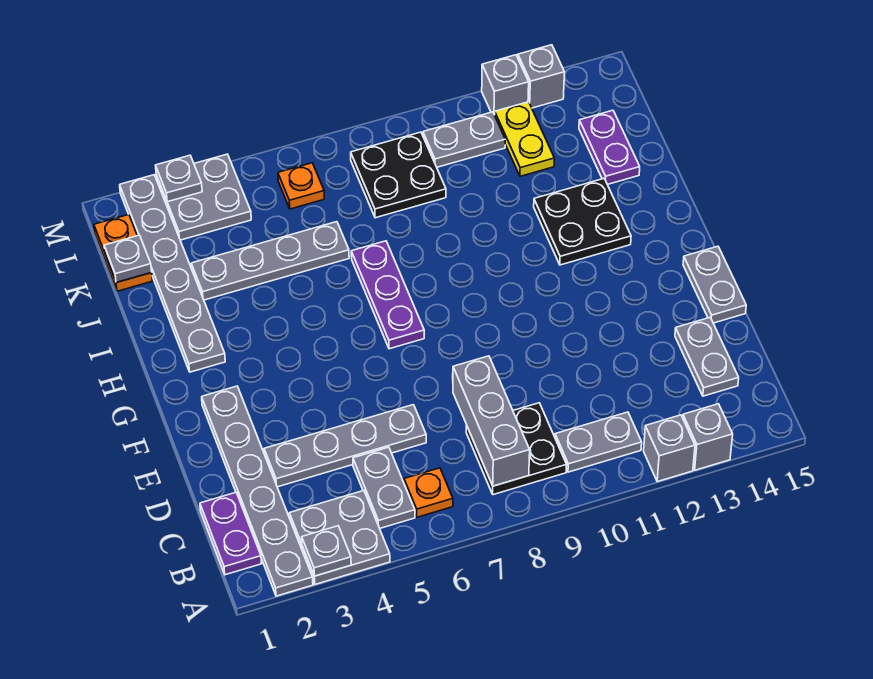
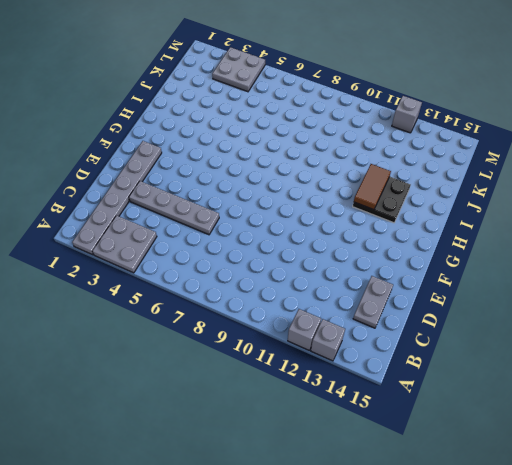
brown 1x2 tile [354,164,391,210] -> none
none -> purple 1x2 plate [200,493,262,575]
none -> grey 1x2 plate [353,447,415,528]
none -> orange 1x1 plate [404,468,453,517]

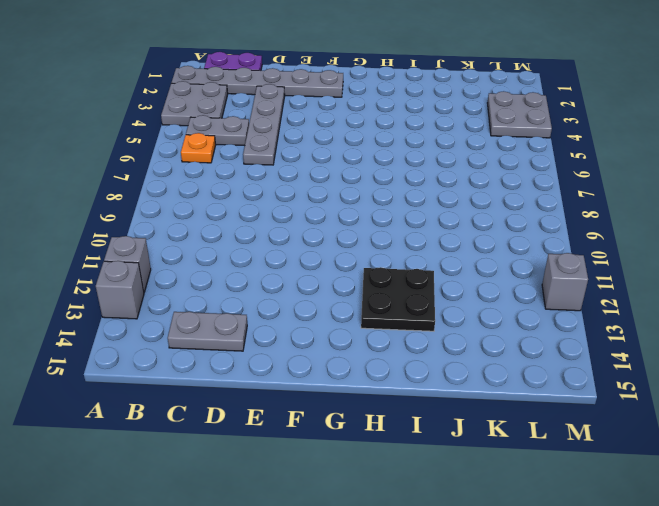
none -> black 2x2 plate [466,403,567,495]
none -> grey 1x2 plate [555,412,642,472]
none -> grey 1x2 plate [683,246,746,323]

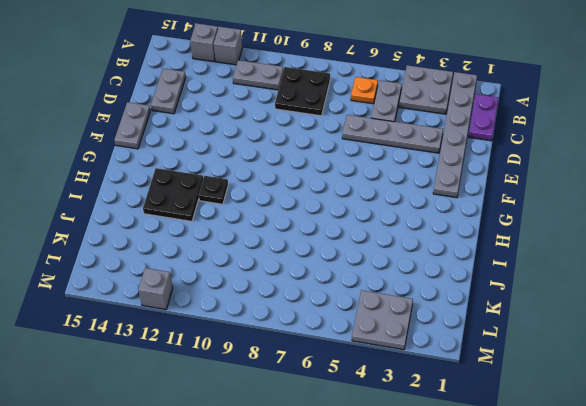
black 1x1 plate [199,176,228,204] -> none
none -> purple 1x3 plate [351,241,424,349]
none -> grey 1x6 plate [120,175,225,372]
none -> grey 1x4 plate [191,222,349,300]

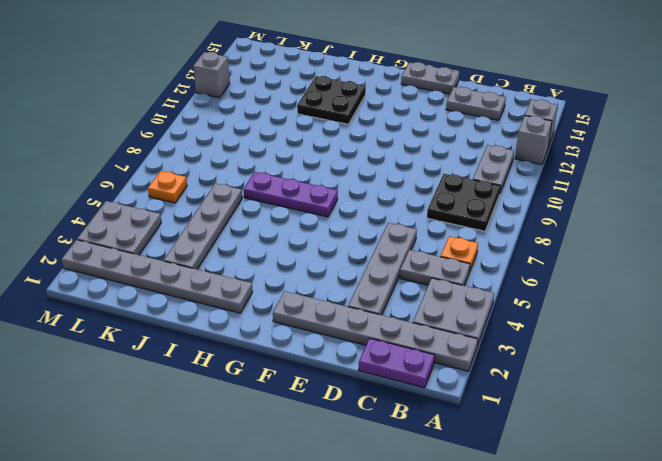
none -> purple 1x2 plate [579,110,640,184]
none -> orange 1x2 plate [94,214,152,291]
none -> black 2x2 plate [351,132,446,218]

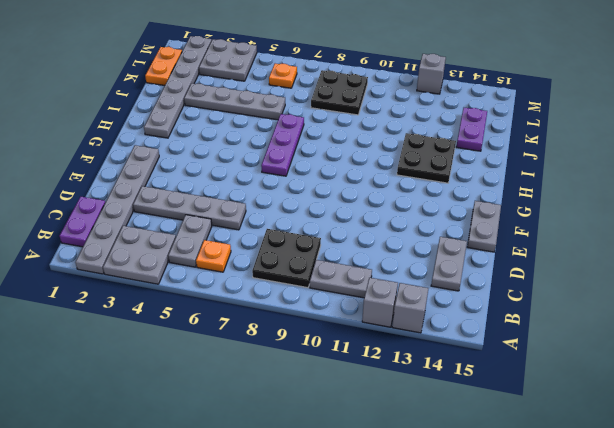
none -> yellow 1x2 plate [495,102,554,176]
none -> grey 1x2 plate [423,112,505,167]
none -> grey 1x1 brick [518,45,564,108]

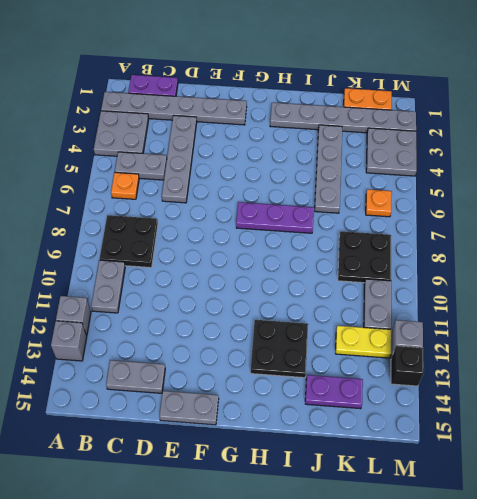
black 1x1 brick [391,346,424,386] -> grey 1x1 brick [518,45,564,108]
none -> grey 1x1 plate [302,526,351,576]
none -> grey 1x3 brick [453,356,530,486]
none -> grey 1x1 plate [104,235,152,283]

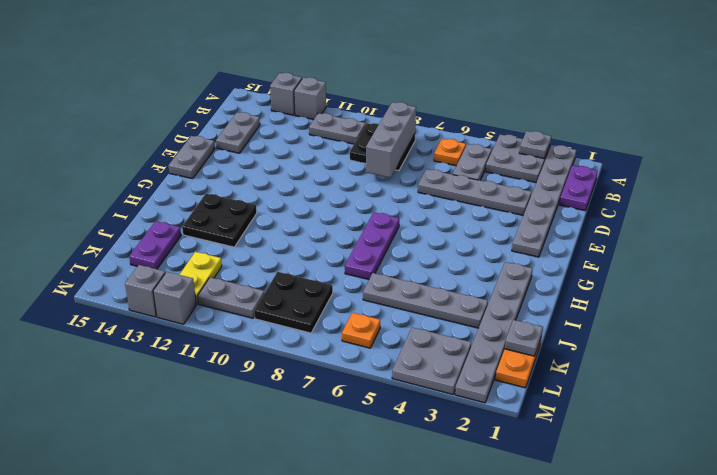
none -> grey 1x1 plate [156,155,202,202]

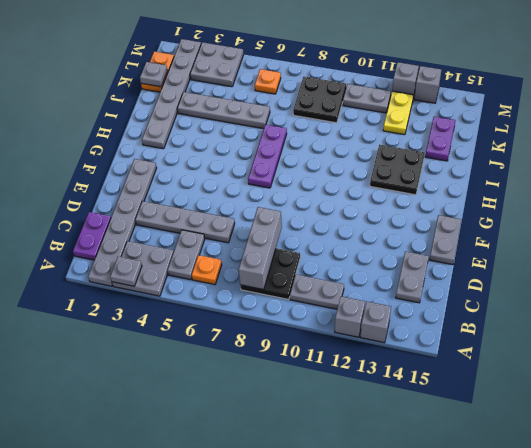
none -> grey 1x1 plate [156,155,202,202]

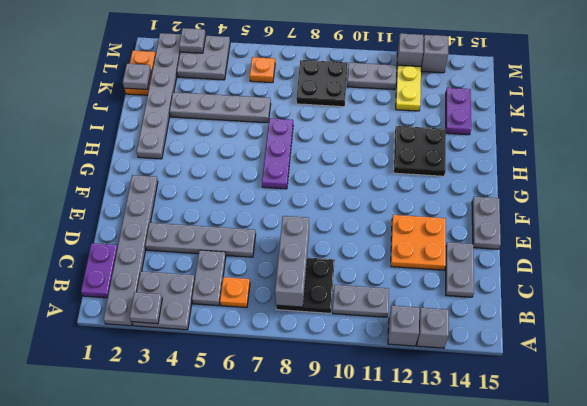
orange 2x2 plate [391,215,446,270] -> none

